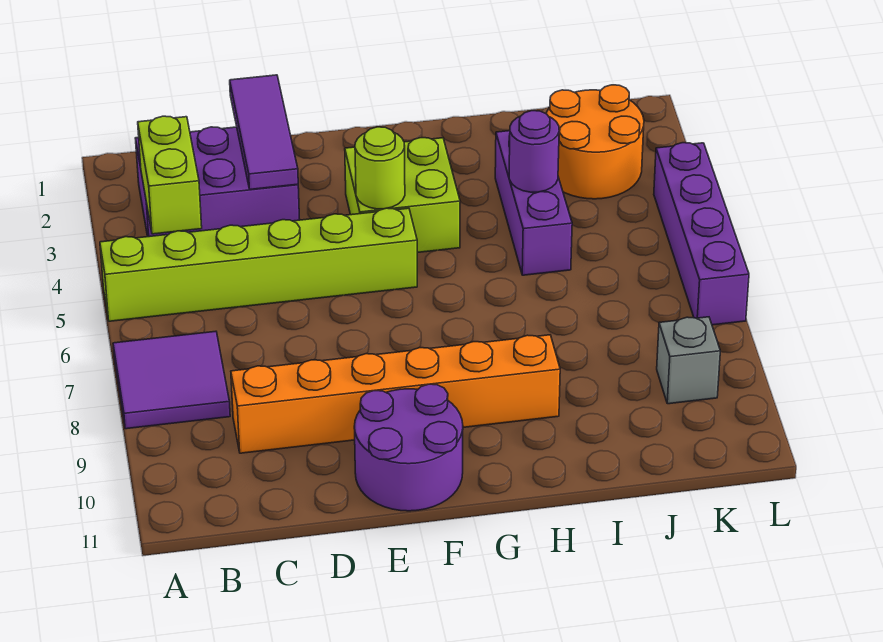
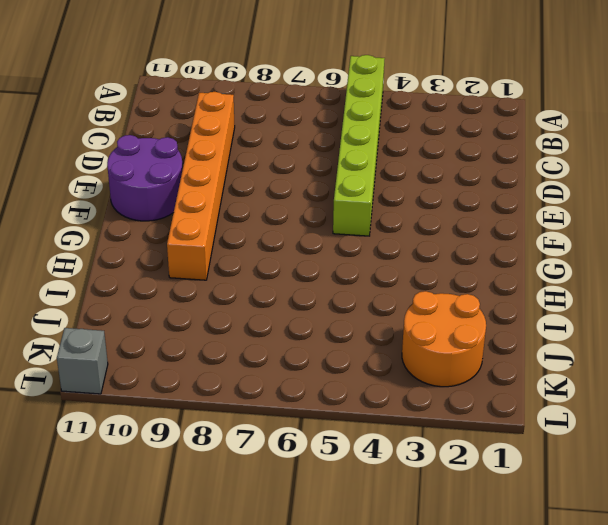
grey 1x1 brick [57,328,108,394] -> grey 1x1 brick moved to [657,317,720,404]
none -> purple 2x2 tile [113,331,230,429]
none -> purple 2x3 brick [135,127,300,237]
none -> lime 2x2 brick [345,138,460,253]

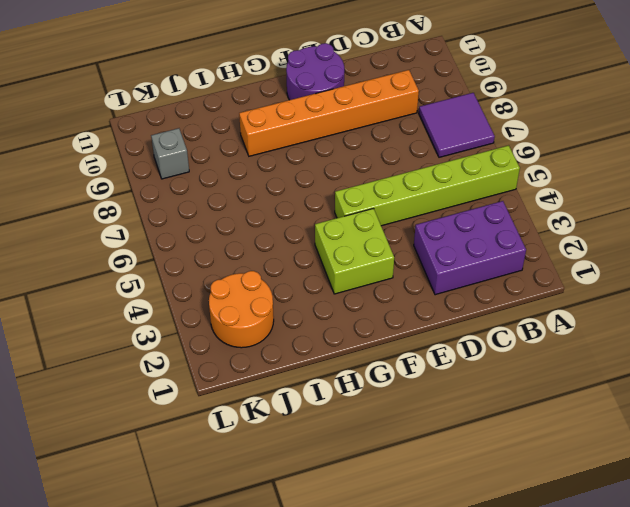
none -> purple 1x3 brick [495,131,572,275]
none -> purple 1x4 brick [654,143,749,325]
none -> lime 1x2 brick [138,116,202,234]

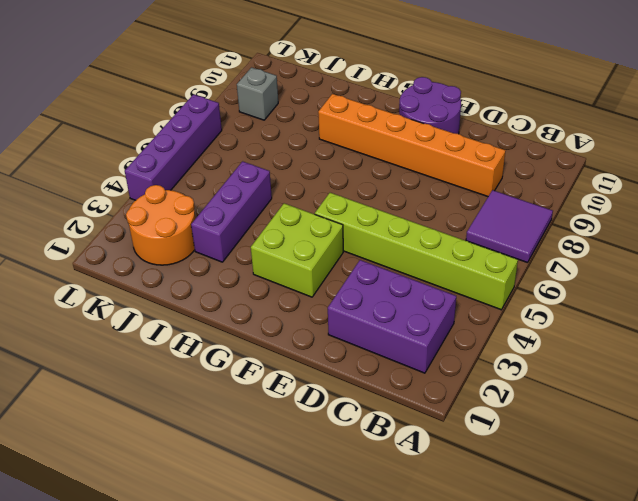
none -> lime 1x2 brick [138,116,202,234]
none -> purple 1x3 tile [230,75,298,189]
none -> lime 1x1 round brick [355,127,405,209]

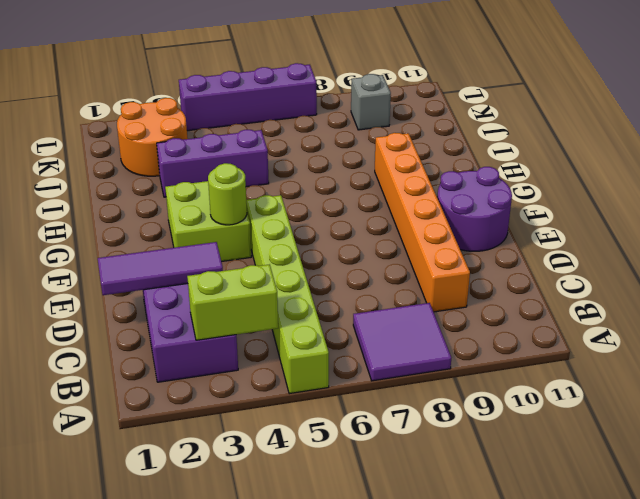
none -> purple 1x1 round brick [509,111,559,192]

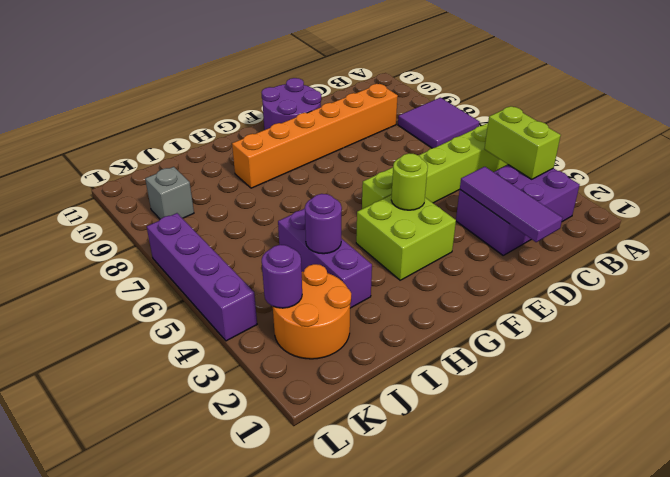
purple 1x1 round brick [262,245,302,308] -> none

